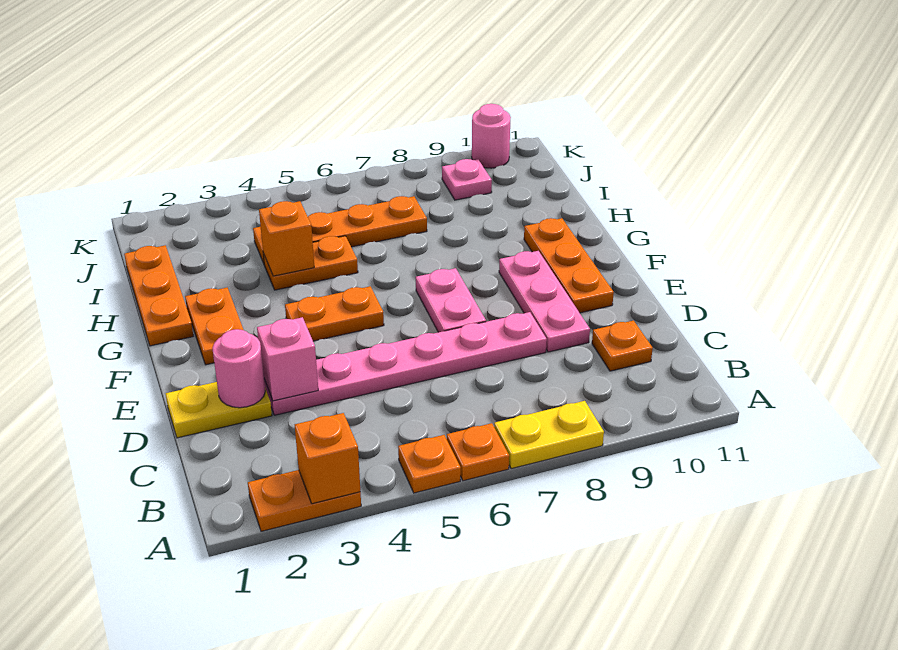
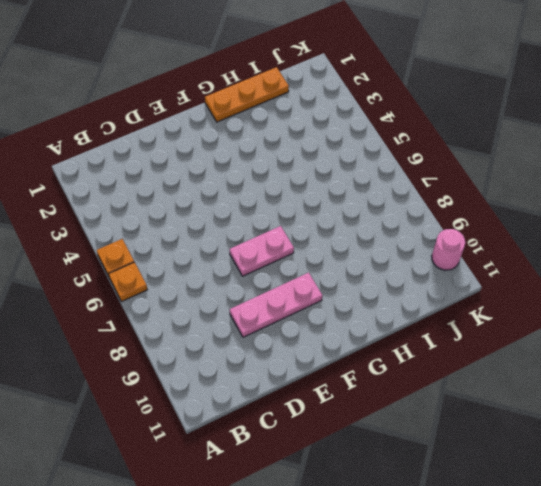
none -> orange 1x2 plate [248,470,361,531]
none -> yellow 1x2 plate [494,401,604,469]
none -> orange 1x1 plate [592,321,653,371]

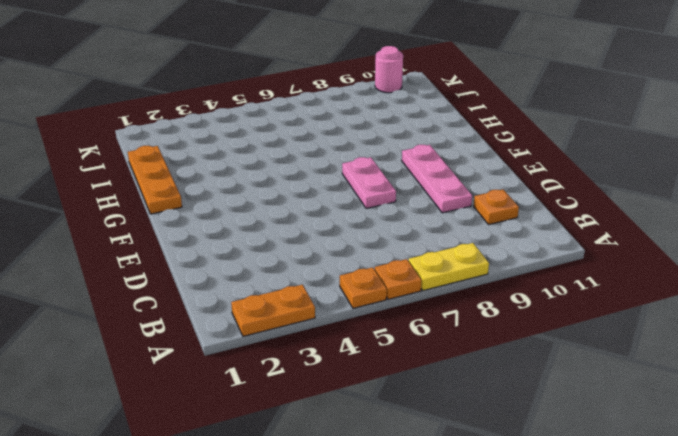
none -> yellow 1x2 plate [166,382,272,438]
none -> pink 1x6 plate [264,312,547,415]
none -> orange 1x3 plate [524,218,614,313]

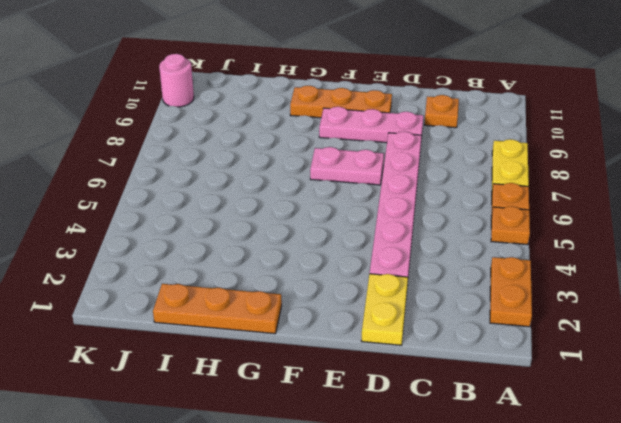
none -> orange 1x2 plate [185,288,243,365]
none -> orange 1x2 plate [285,286,384,341]
none -> orange 1x2 plate [263,236,358,290]

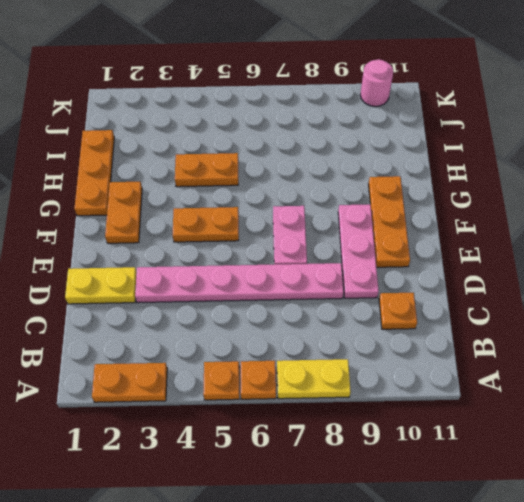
none -> orange 1x4 plate [253,196,427,263]
none -> pink 1x1 plate [442,159,492,200]
none -> orange 1x1 brick [295,413,360,504]

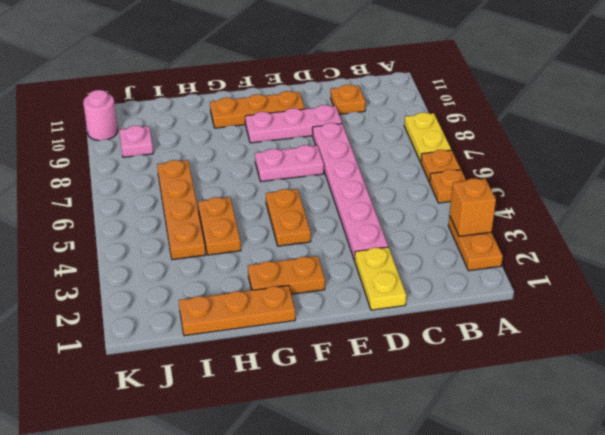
none -> pink 1x1 round brick [212,329,265,408]
none -> pink 1x1 brick [257,317,318,401]
none -> orange 1x1 brick [259,201,314,276]

